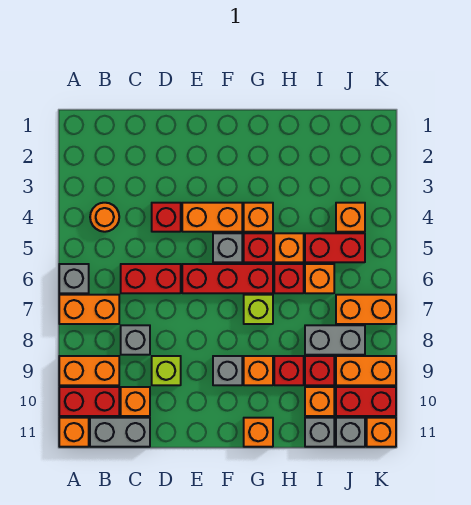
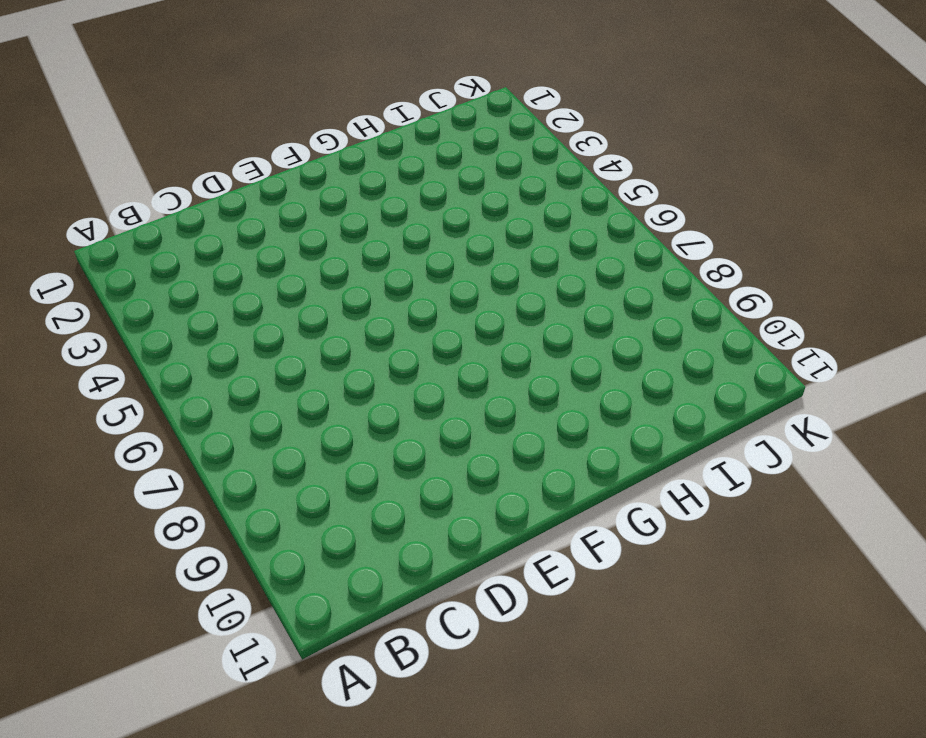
none -> grey 1x1 brick [59,264,89,293]
none -> orange 1x2 brick [59,295,119,324]
none -> orange 1x2 brick [59,356,119,385]
none -> red 1x2 brick [59,387,119,416]

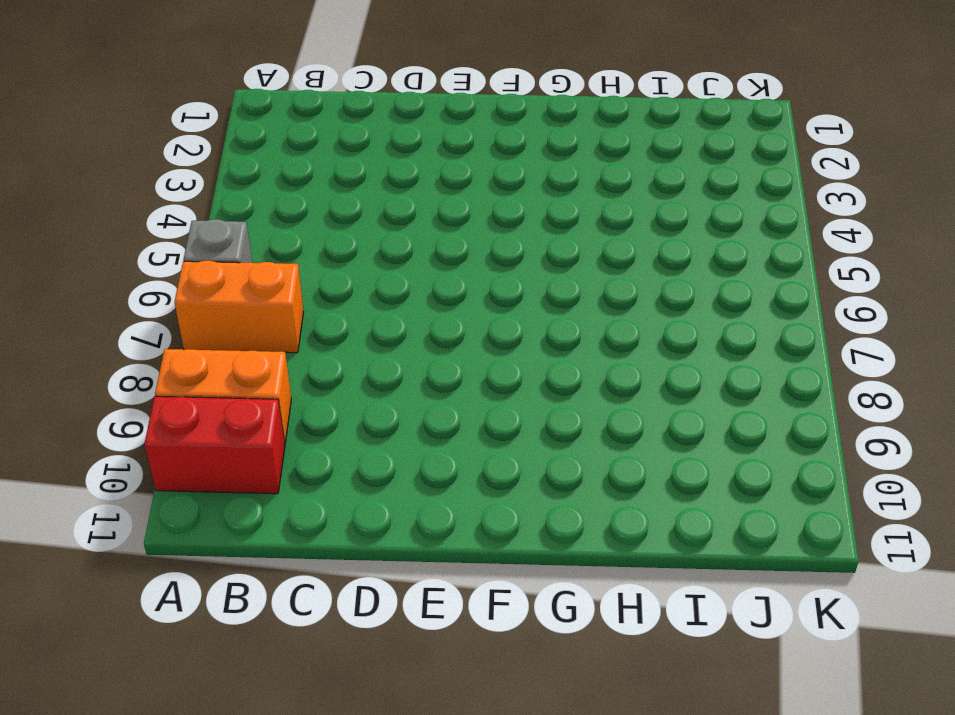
none -> orange 1x1 brick [59,418,89,447]
none -> orange 1x1 round brick [90,203,119,232]
none -> grey 1x2 brick [90,418,150,447]
none -> red 1x2 brick [121,264,181,293]

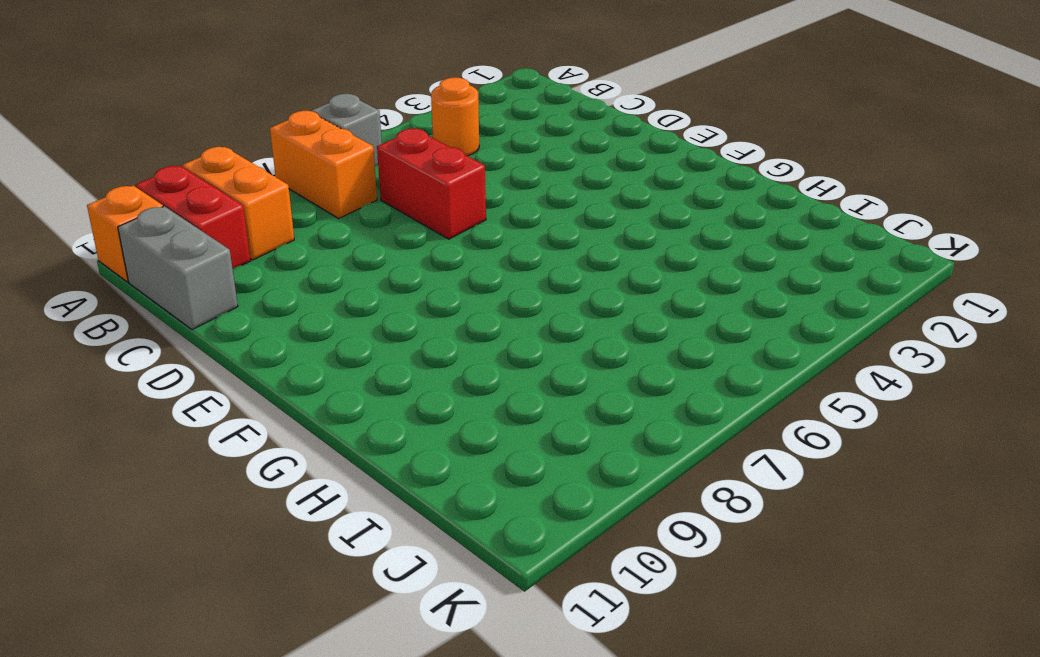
none -> grey 1x1 brick [121,325,150,355]
none -> orange 1x1 brick [121,387,150,416]
none -> red 1x1 brick [152,203,181,232]
none -> lime 1x1 brick [152,356,181,385]

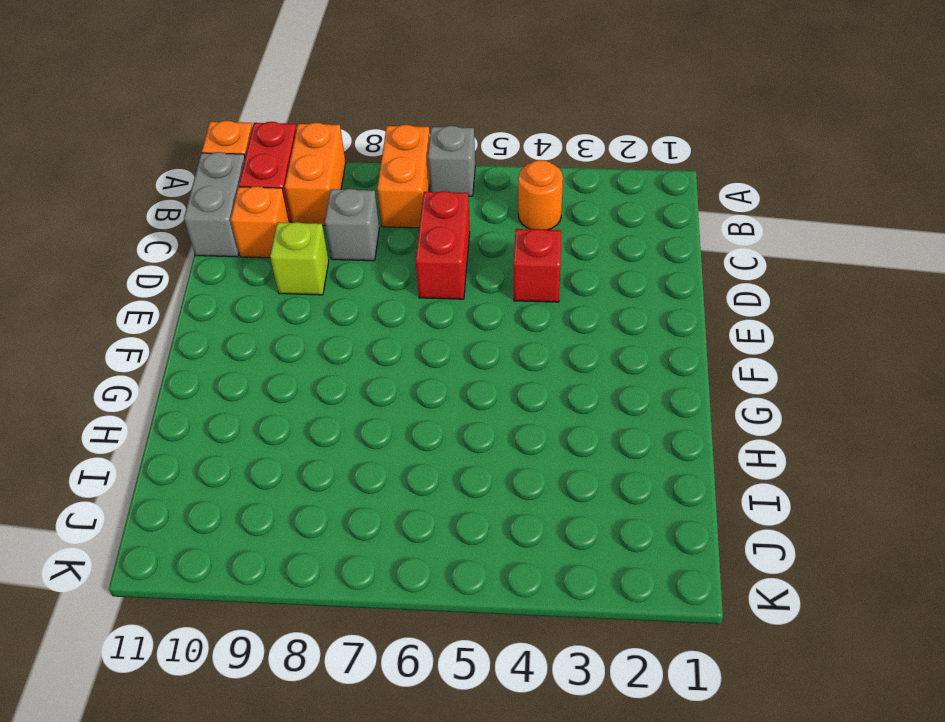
none -> orange 1x2 brick [182,203,242,232]
none -> red 1x3 brick [182,264,273,293]
none -> grey 1x1 brick [213,233,242,262]
none -> grey 1x1 brick [213,356,242,385]

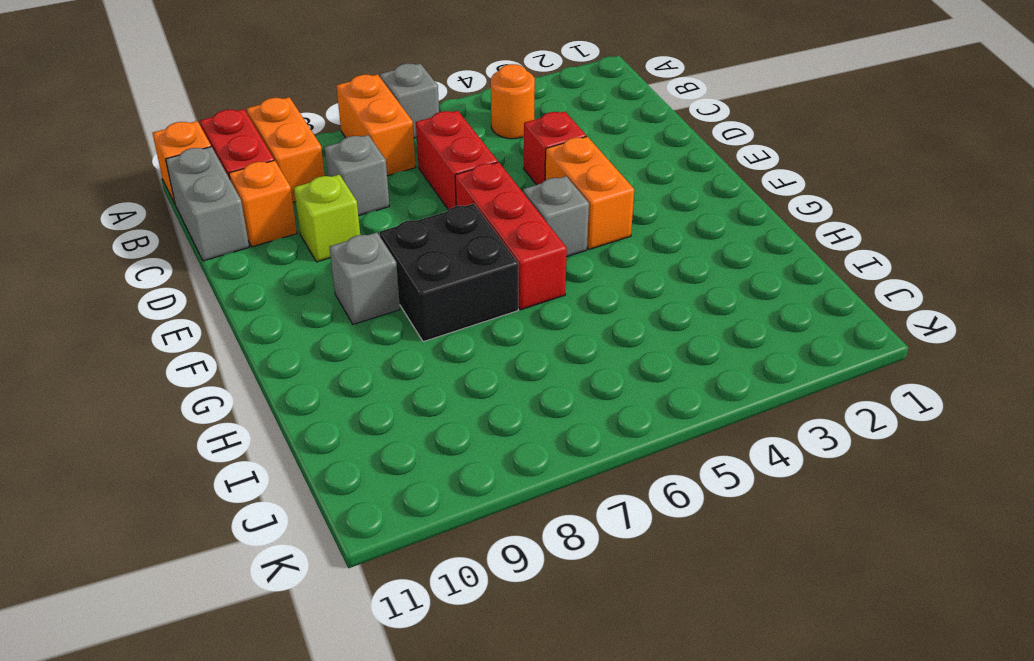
black 2x2 brick [380,204,518,342] -> lime 1x1 brick [244,295,273,324]
none -> orange 1x1 brick [244,203,273,232]
none -> red 1x1 brick [244,233,273,262]
none -> orange 1x1 brick [244,356,273,385]
none -> orange 1x1 brick [244,418,273,447]

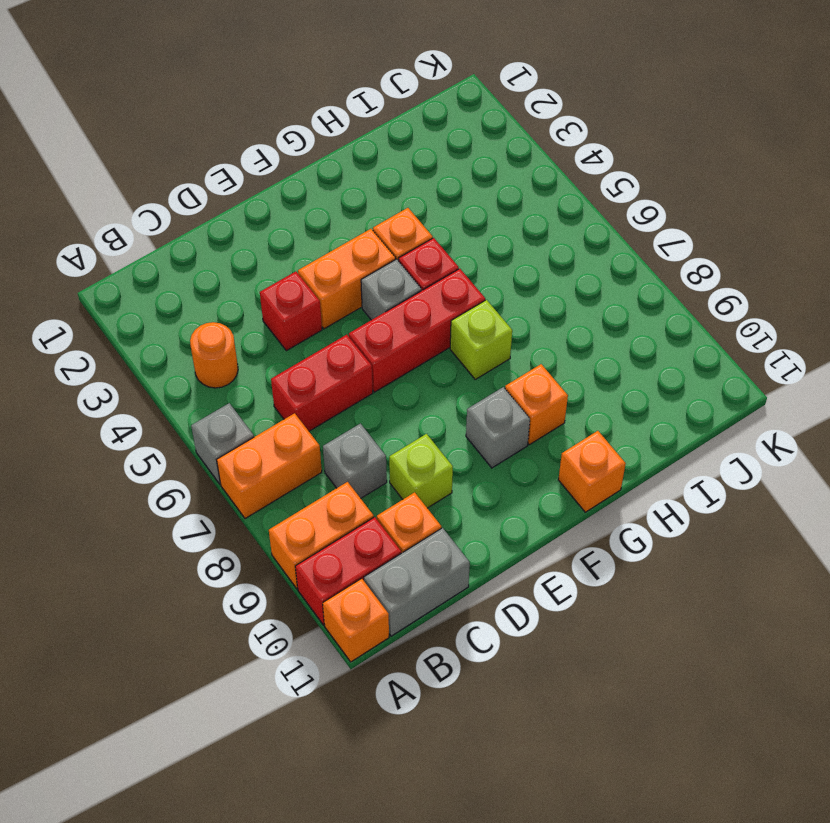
none -> orange 1x1 brick [274,233,304,262]
none -> red 1x1 brick [274,264,304,293]
none -> red 1x1 brick [274,356,304,385]
none -> red 1x2 brick [305,233,365,262]

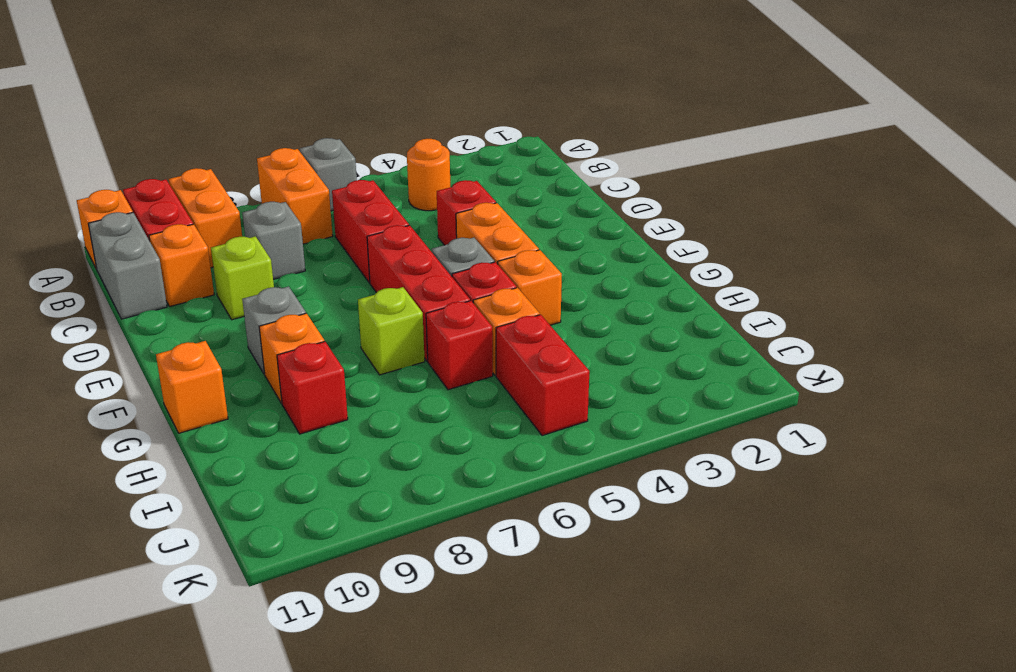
none -> orange 1x1 brick [305,264,334,293]
none -> grey 1x2 brick [305,325,365,355]
none -> red 1x1 brick [305,356,334,385]
none -> orange 1x1 brick [305,387,334,416]

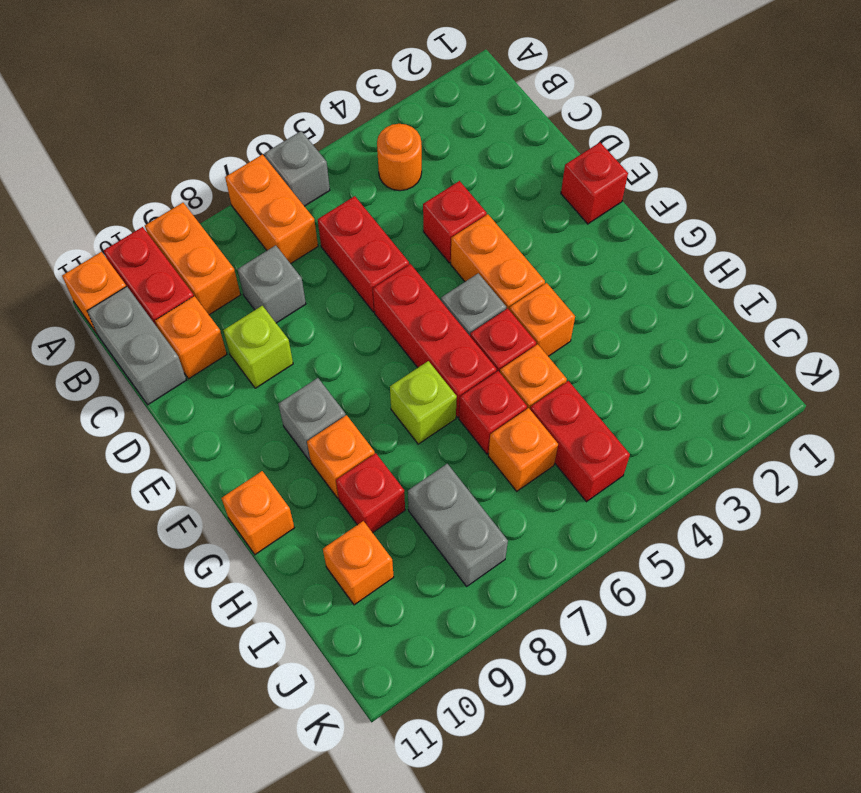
red 1x1 brick [561,142,628,224] -> red 1x1 brick moved to [305,356,334,385]
none -> grey 1x1 brick [305,418,334,447]
none -> orange 1x1 brick [336,203,365,232]
none -> orange 1x2 brick [336,295,396,324]
none -> orange 1x2 brick [336,356,396,385]

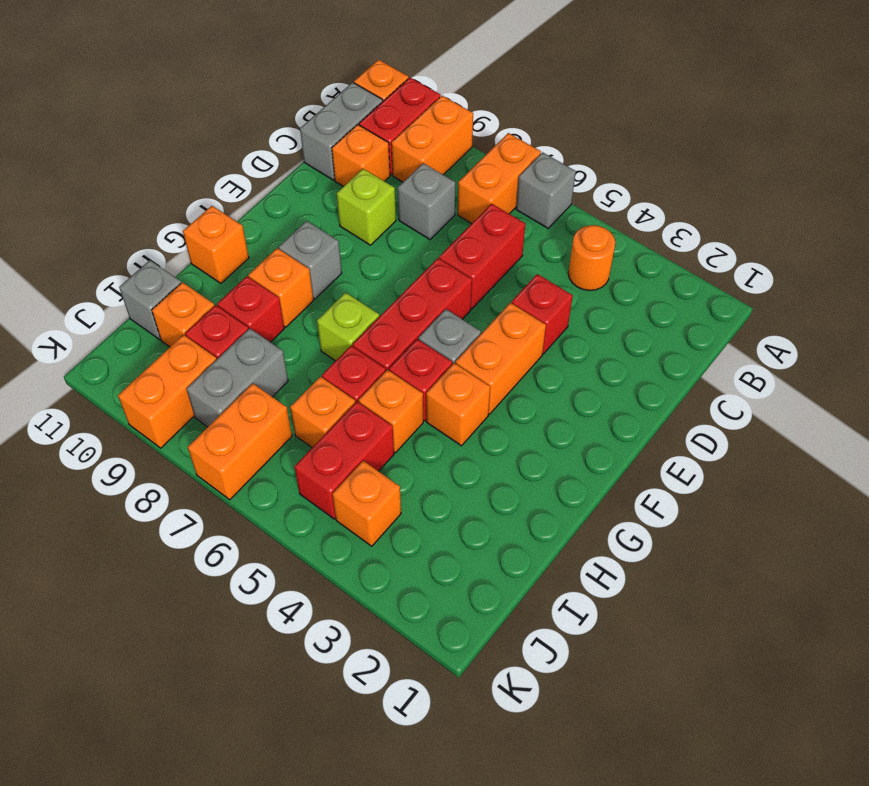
none -> red 1x2 brick [336,387,396,416]
none -> grey 1x1 brick [336,418,365,447]
none -> orange 1x1 brick [367,418,396,447]

